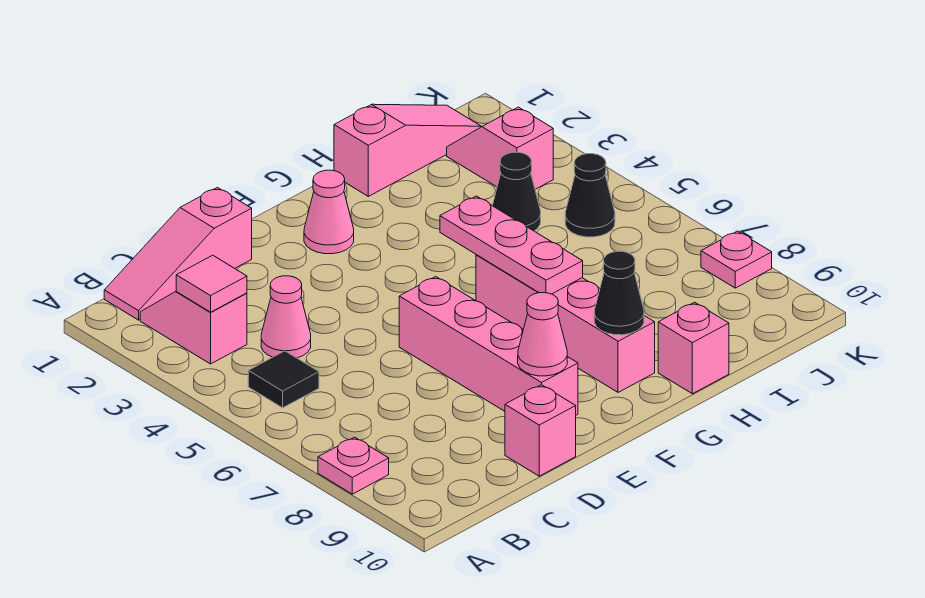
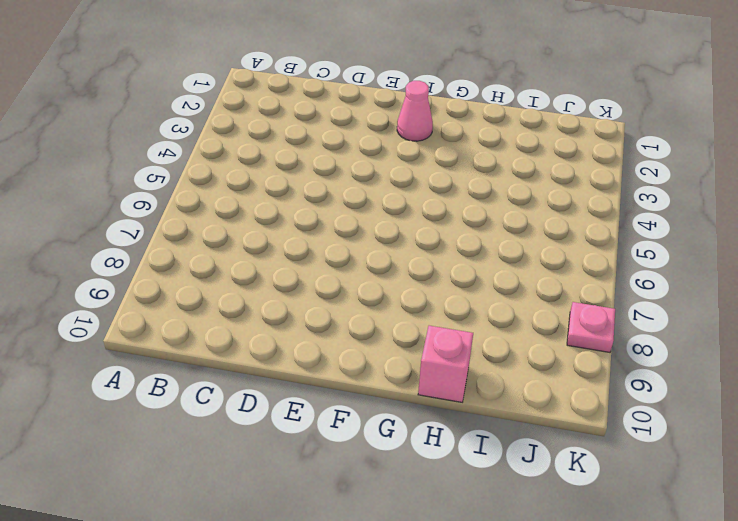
none -> pink 1x1 plate [318,437,389,494]
none -> pink 1x3 slope [104,188,252,320]
none -> pink 1x2 slope [140,292,247,364]

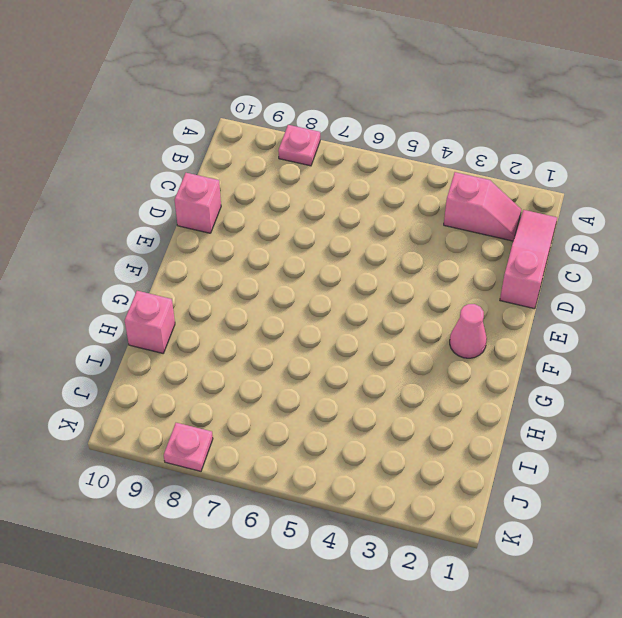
none -> black 1x1 tile [248,351,319,408]
none -> pink 1x1 cone [261,276,311,358]
none -> pink 1x4 brick [399,277,578,415]

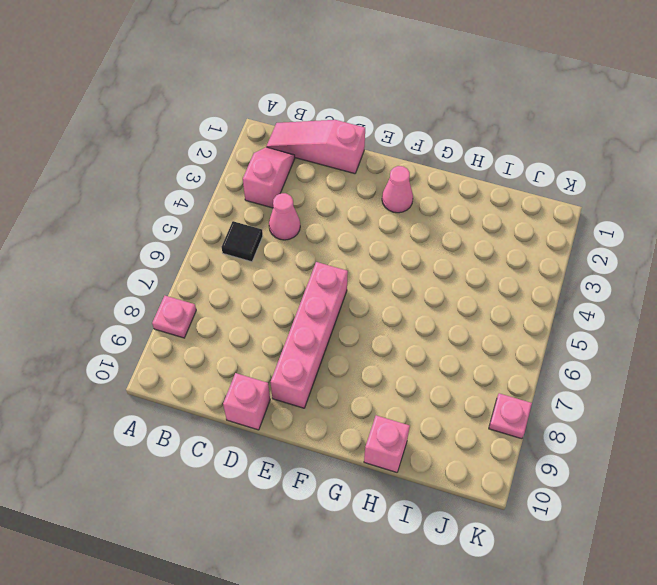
none -> pink 1x4 brick [476,255,655,392]
none -> pink 1x3 slope [334,104,481,196]
none -> black 1x1 cone [492,152,541,231]

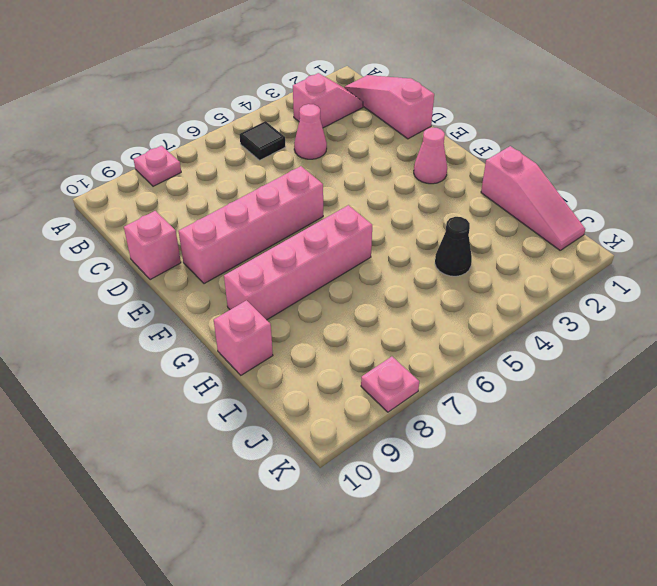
none -> pink 1x2 slope [447,107,553,189]
none -> black 1x1 cone [565,154,615,237]
none -> pink 1x1 tile [176,255,247,312]

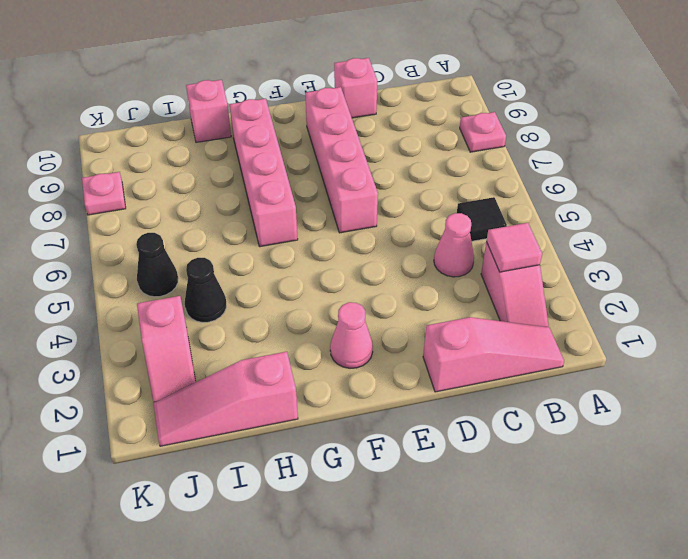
none -> pink 1x1 cone [518,293,567,376]
none -> pink 1x3 plate [440,196,583,294]
none -> black 1x1 cone [594,251,644,335]

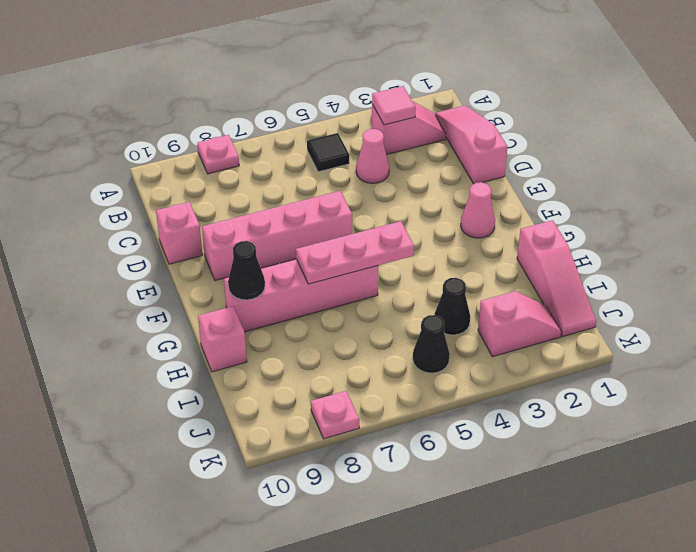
none -> pink 1x1 cone [518,293,567,376]

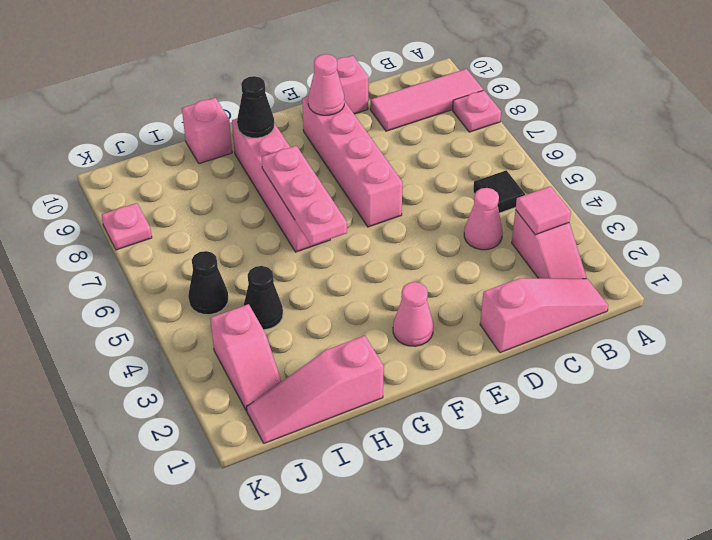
pink 1x3 tile [370,69,483,131] -> none

